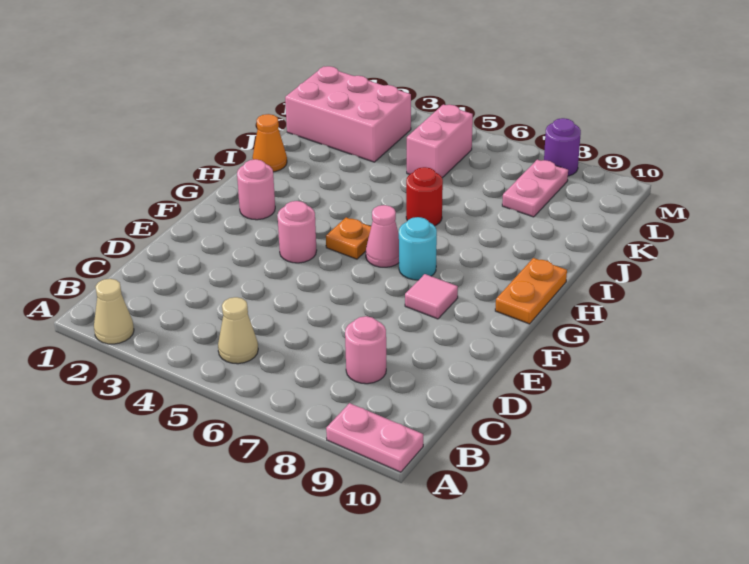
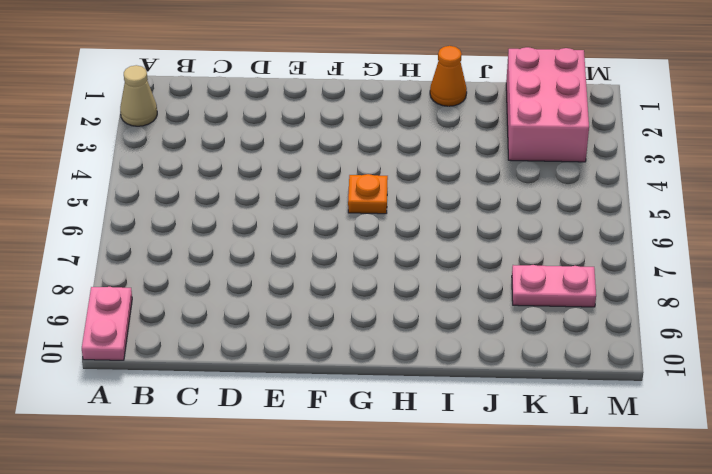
none -> tan 1x1 cone [218,297,258,364]
none -> pink 1x1 round brick [345,316,386,384]
none -> pink 1x1 round brick [278,201,317,263]

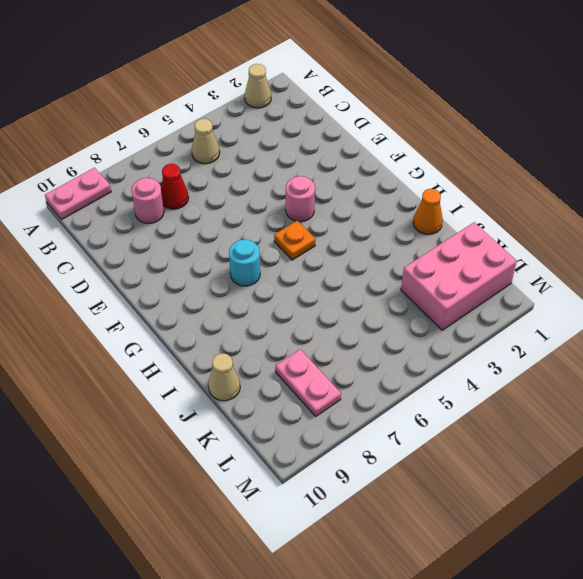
red 1x1 cone [161,164,189,209] -> none
tan 1x1 cone [208,353,240,401] -> none
none -> pink 1x1 tile [405,274,458,319]
none -> pink 1x1 round brick [237,159,275,220]
none -> pink 1x1 cone [366,205,399,267]

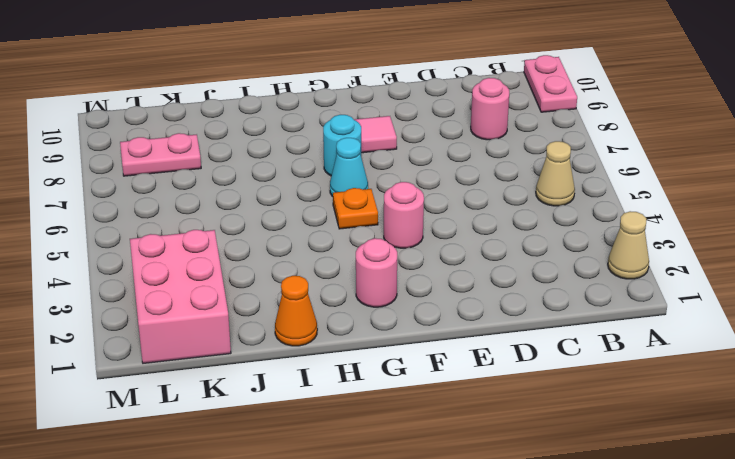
cyan 1x1 cone [330,138,368,197] -> pink 1x1 cone [366,205,399,267]
none -> orange 1x2 plate [495,258,567,324]
none -> red 1x1 round brick [406,167,443,226]
none -> pink 1x2 brick [407,105,473,178]

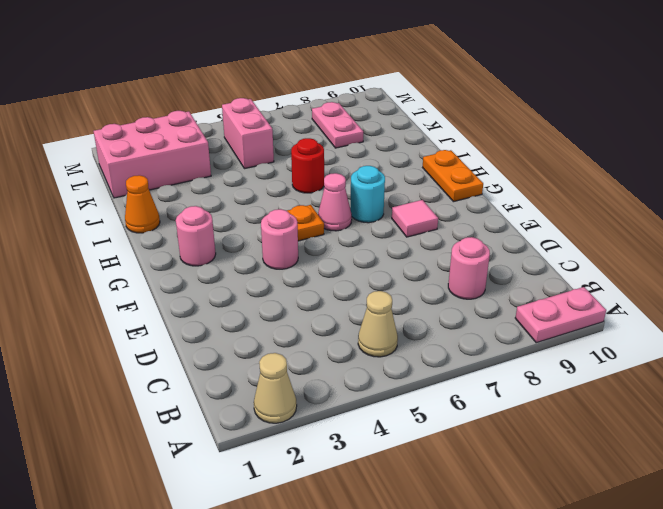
none -> purple 1x1 round brick [544,118,581,176]

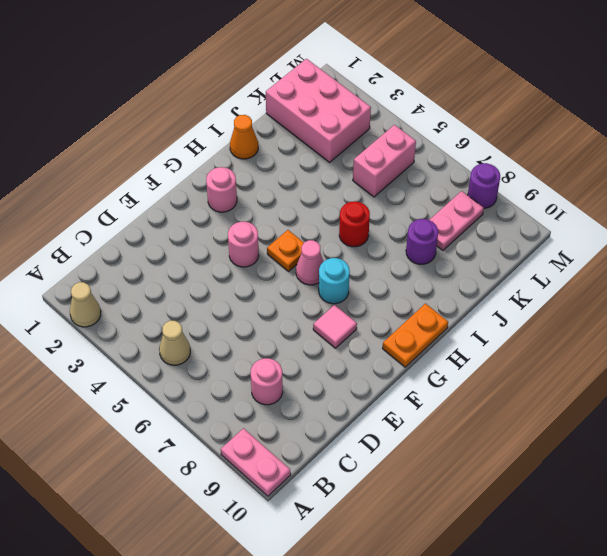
purple 1x1 round brick [406,219,438,264] -> none

